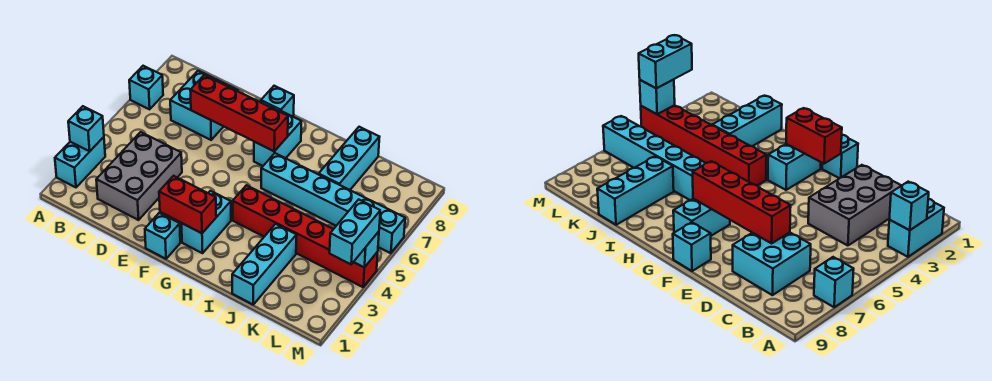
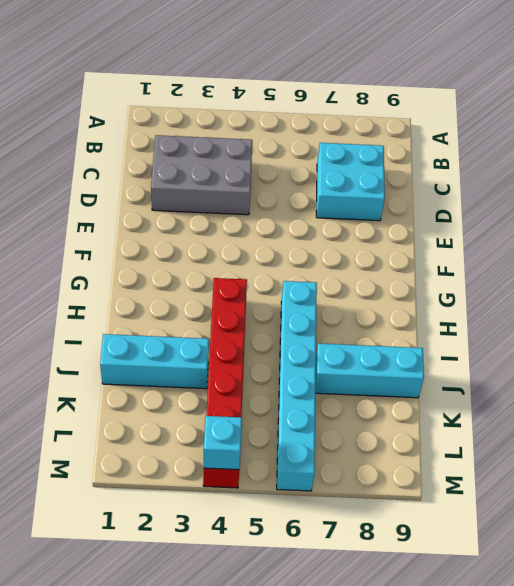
none -> cyan 1x2 brick [55,137,105,187]
none -> cyan 1x1 brick [129,66,163,109]
none -> cyan 1x1 brick [145,213,180,259]

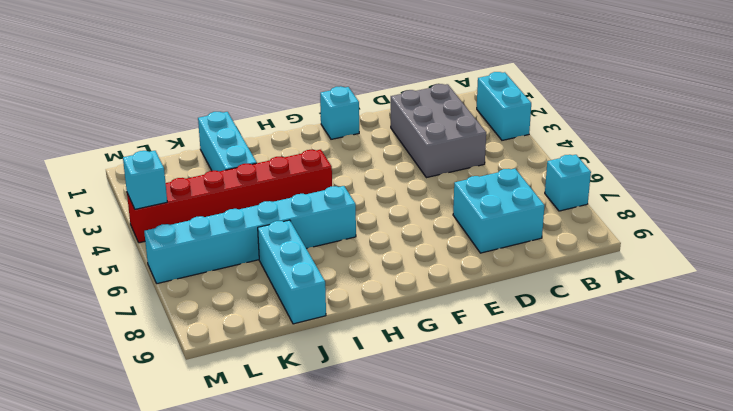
none -> cyan 1x1 brick [261,86,294,117]
none -> cyan 1x2 brick [181,191,231,253]
none -> cyan 1x2 brick [254,111,301,166]

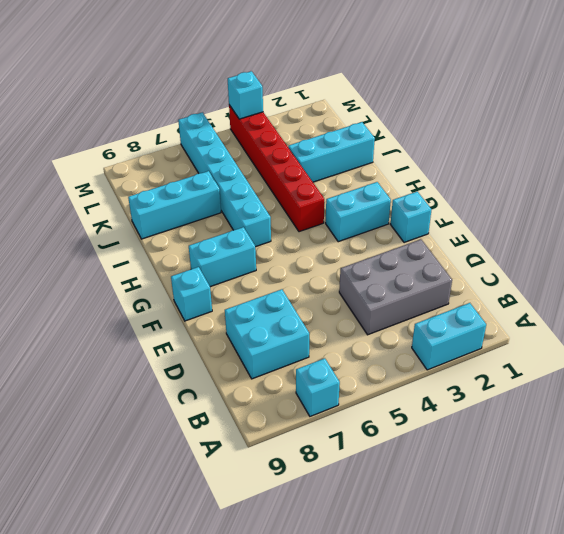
none -> cyan 1x1 brick [68,106,104,151]
none -> red 1x4 brick [190,75,288,151]
none -> red 1x2 brick [159,176,216,233]

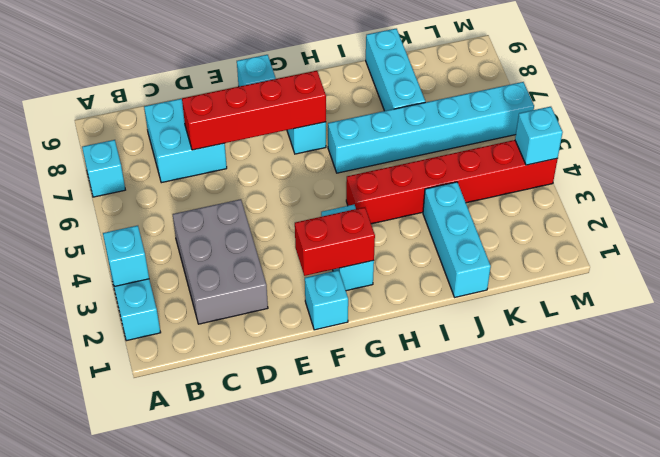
none -> cyan 1x2 brick [330,199,380,264]

